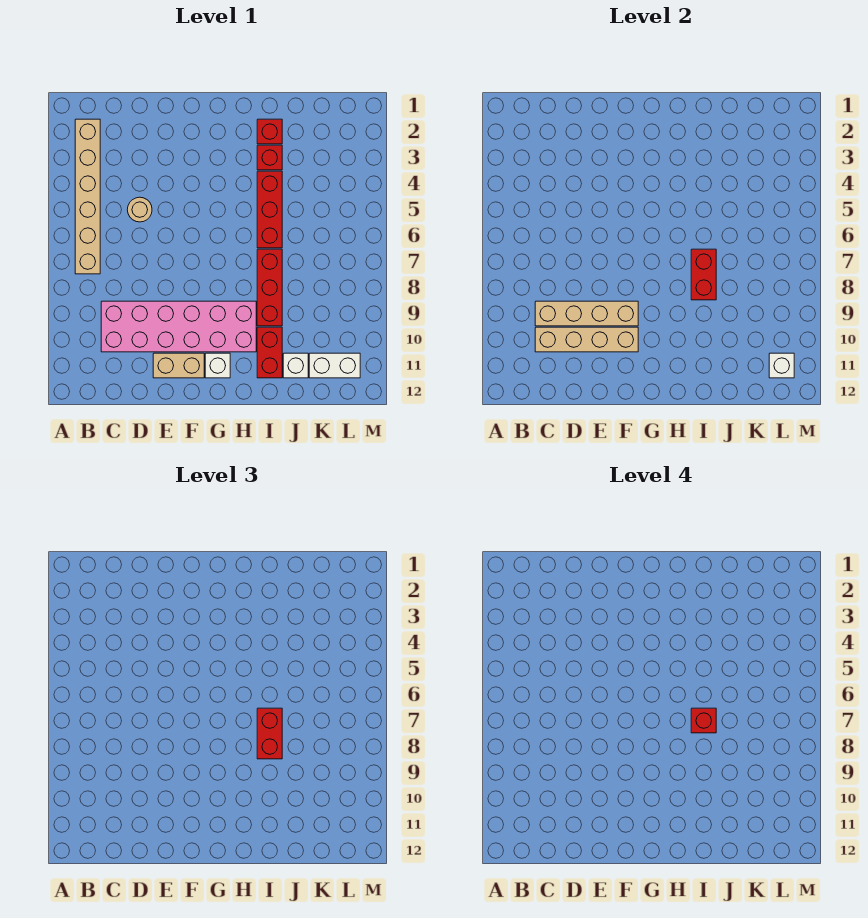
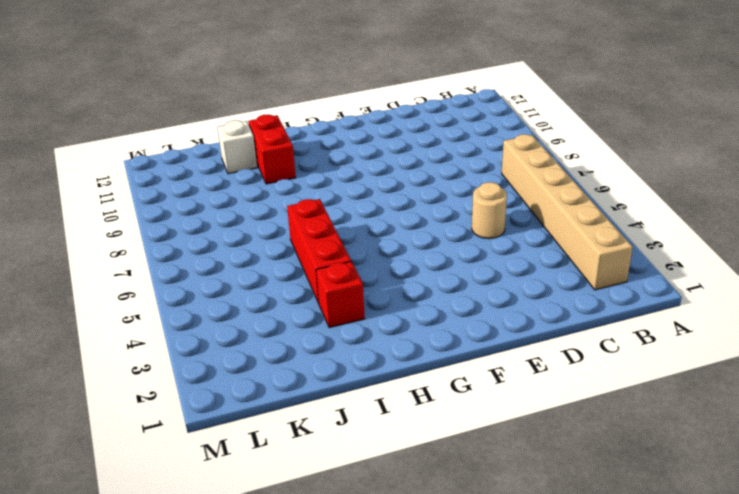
none -> pink 2x6 brick [101,301,256,352]
none -> tan 1x2 brick [153,353,204,378]
none -> white 1x1 brick [205,353,230,378]

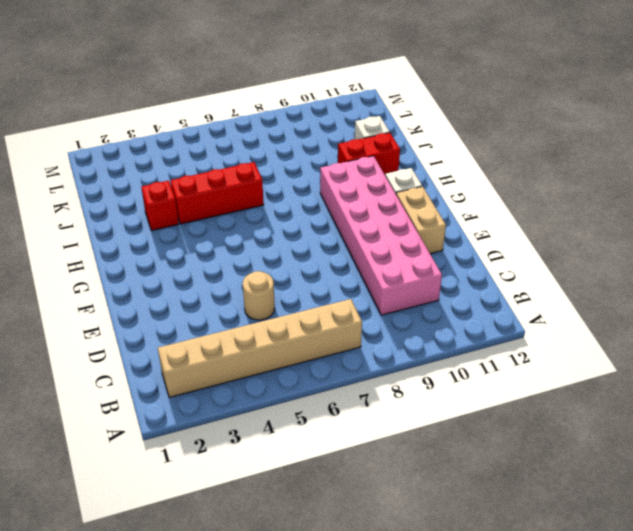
none -> red 1x1 brick [257,119,282,144]
none -> red 1x3 brick [257,249,282,326]
none -> white 1x2 brick [309,353,360,378]

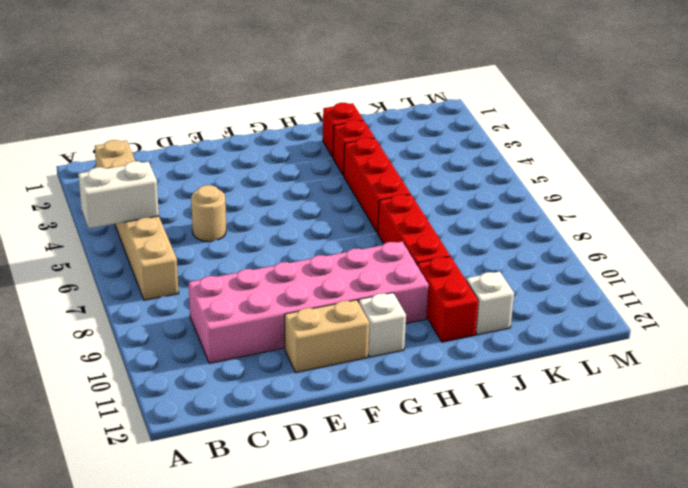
white 1x2 brick [78,161,159,228] -> white 1x2 brick moved to [309,353,360,378]
none -> tan 1x4 brick [535,301,638,326]
none -> tan 1x4 brick [535,327,638,352]
none -> red 1x2 brick [691,249,716,300]

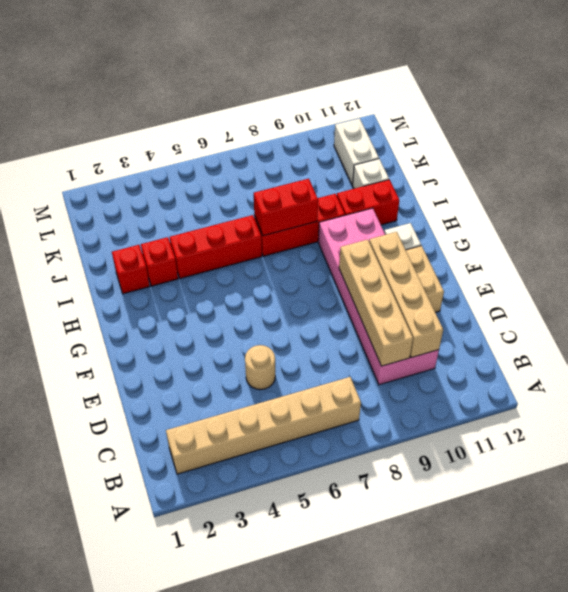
none -> white 1x1 brick [769,353,794,378]
none -> red 1x2 brick [257,708,282,759]
none -> red 1x1 brick [691,708,716,733]

